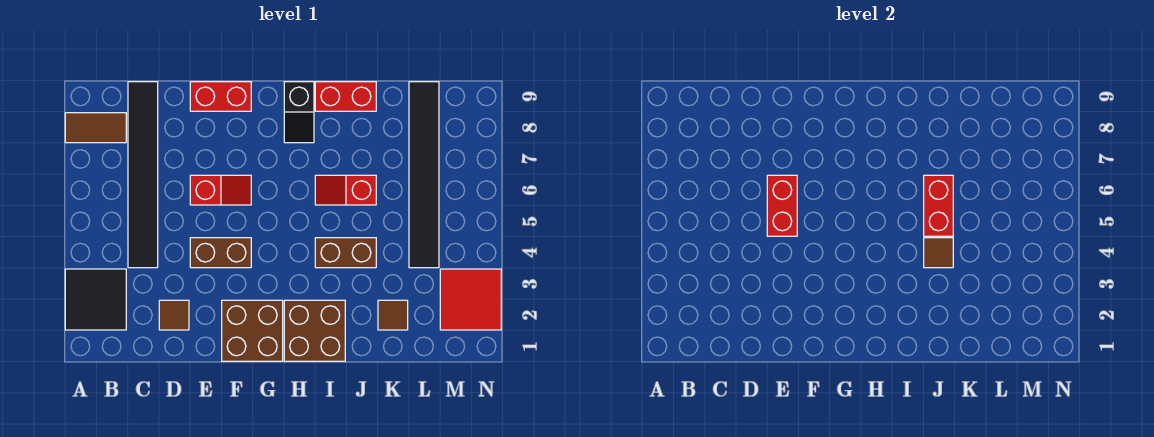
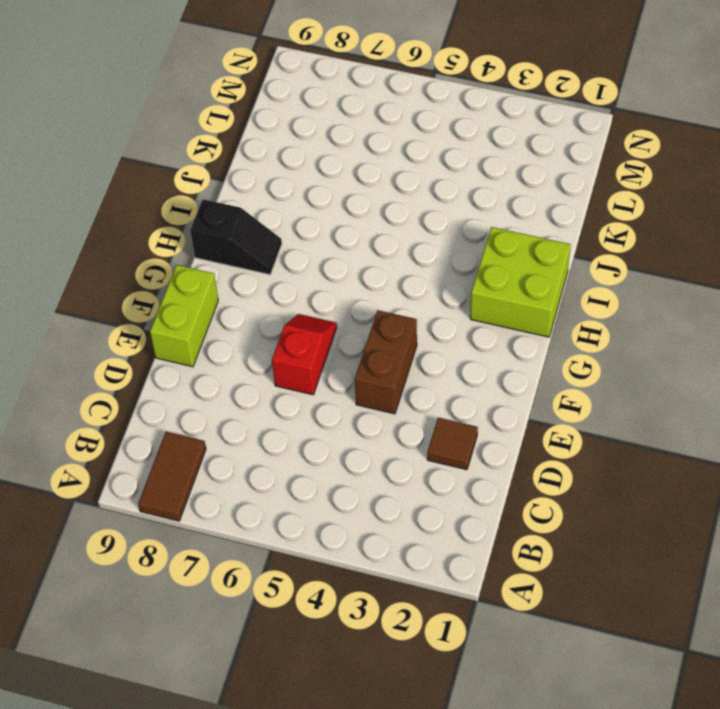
lime 1x2 brick [150,265,218,367] -> red 1x2 brick [190,82,251,111]
lime 2x2 brick [470,227,571,337] -> brown 2x2 brick [284,300,345,361]
none -> black 2x2 tile [65,269,126,330]
none -> black 1x6 tile [128,82,158,268]
none -> brown 2x2 brick [222,300,283,361]

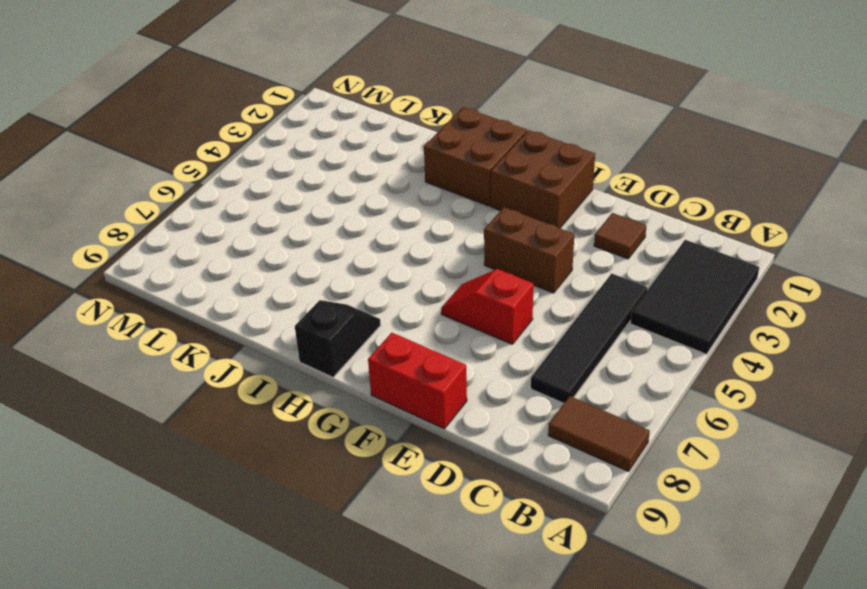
black 2x3 tile [630,240,759,354] -> black 2x2 tile [65,269,126,330]
black 1x4 tile [531,274,647,403] -> black 1x6 tile [128,82,158,268]
none -> brown 1x2 brick [315,238,376,268]
none -> red 1x2 slope [315,175,376,205]
none -> red 1x2 brick [315,82,376,111]

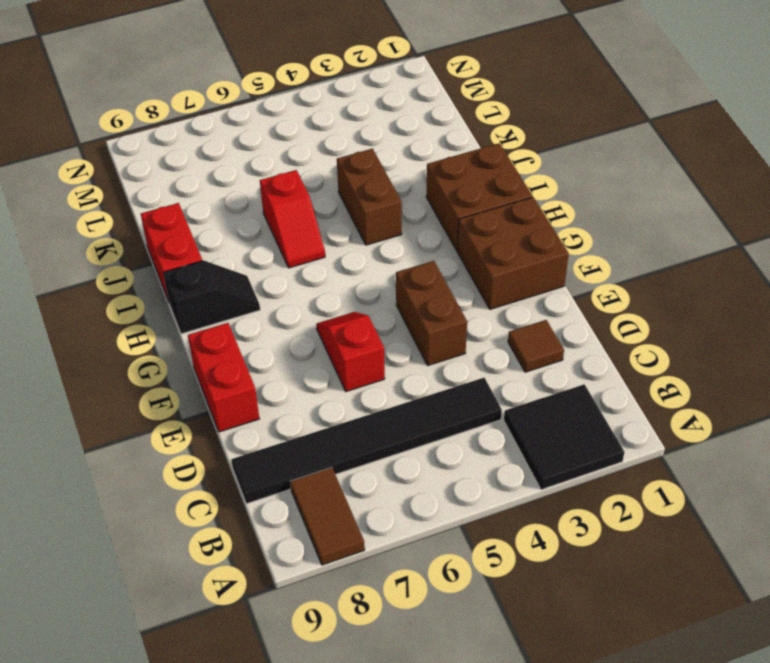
none -> brown 1x1 tile [378,300,408,330]
none -> black 1x6 tile [409,82,439,268]
none -> red 2x2 tile [440,269,501,330]

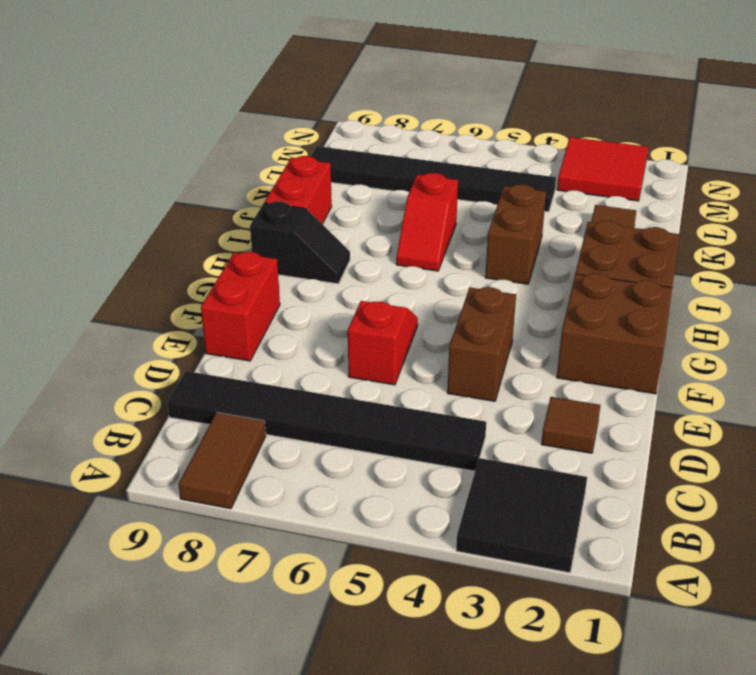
none -> red 1x2 brick [767,175,797,236]
none -> brown 1x1 tile [924,238,953,268]
none -> red 1x2 brick [924,175,953,236]

